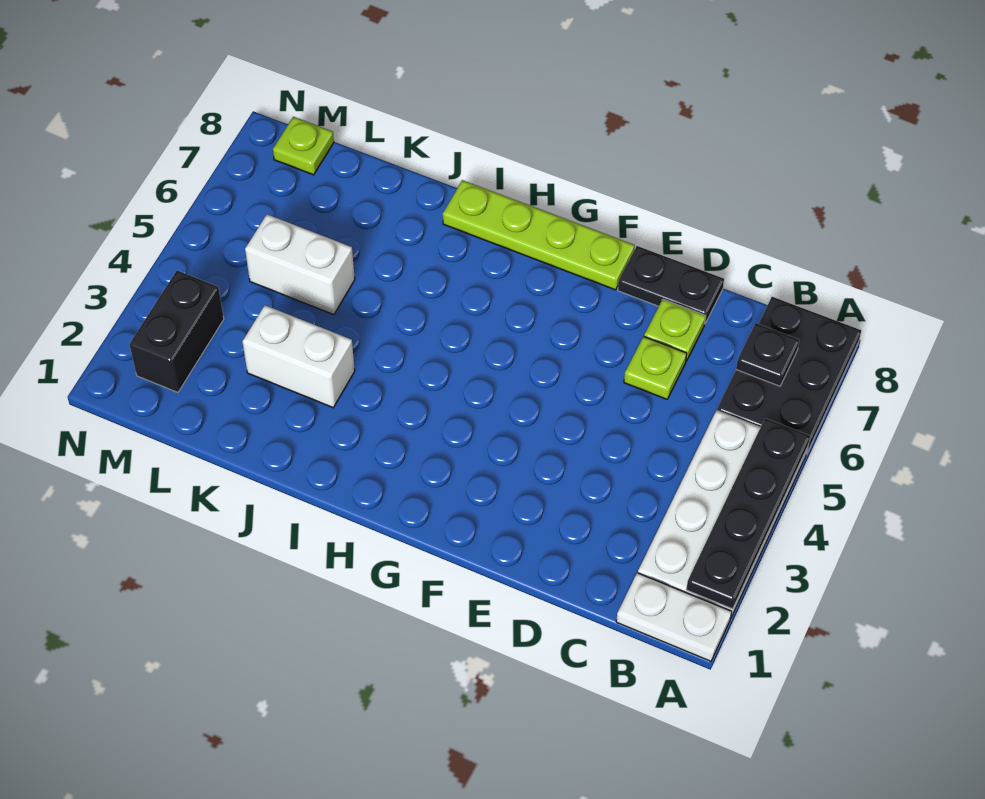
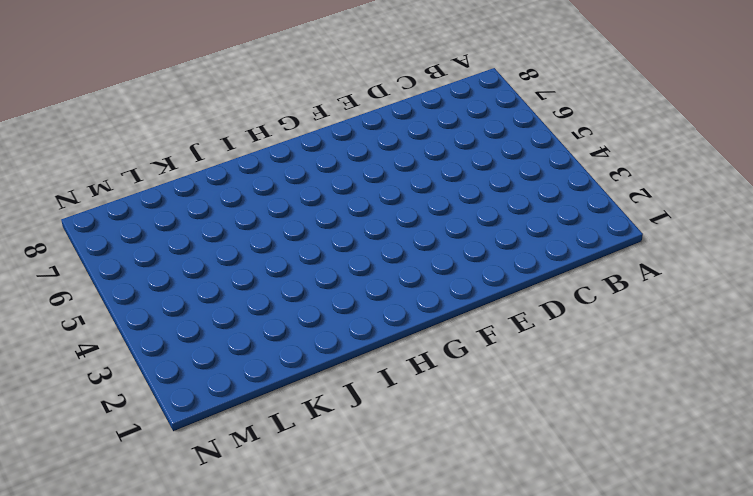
none -> white 1x2 plate [616,573,732,661]
none -> white 2x4 plate [638,410,808,617]
none -> black 2x3 plate [717,297,861,454]

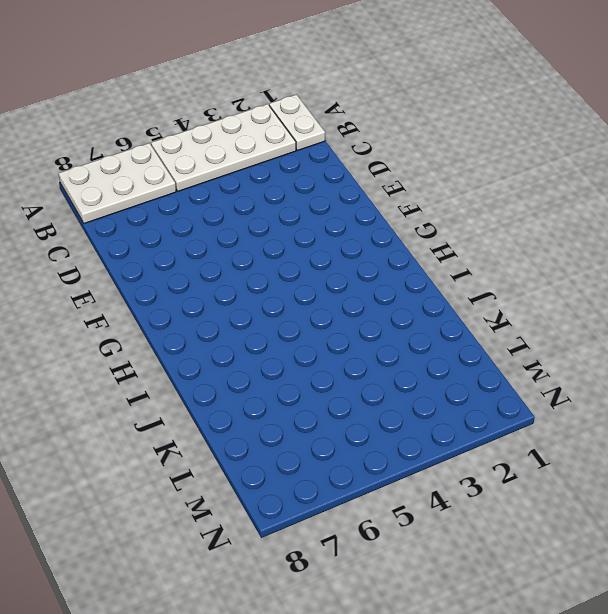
white 2x3 plate [59,143,176,223] -> black 2x3 plate [717,297,861,454]
none -> lime 1x1 plate [624,337,687,399]
none -> lime 1x1 plate [644,299,706,361]
none -> black 1x2 plate [618,246,724,323]

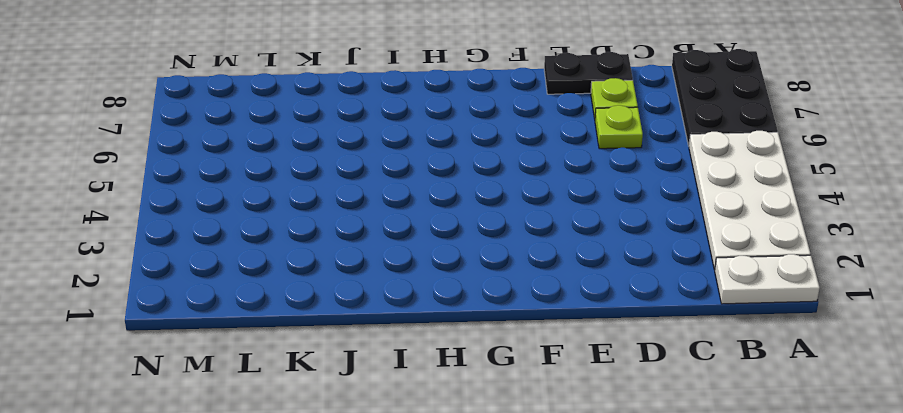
none -> lime 1x4 plate [443,180,635,290]
none -> white 1x2 brick [242,305,355,408]
none -> white 1x2 brick [245,214,355,315]

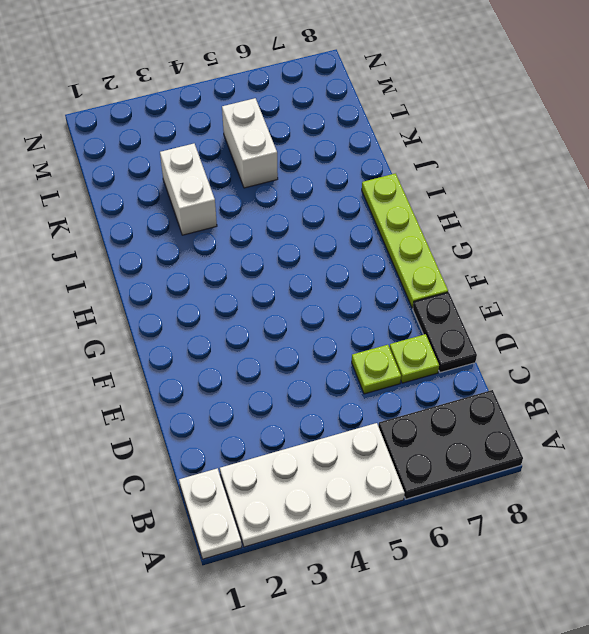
none -> black 1x2 brick [129,271,224,392]
none -> lime 1x1 plate [273,117,334,175]
none -> black 1x4 plate [686,418,810,609]

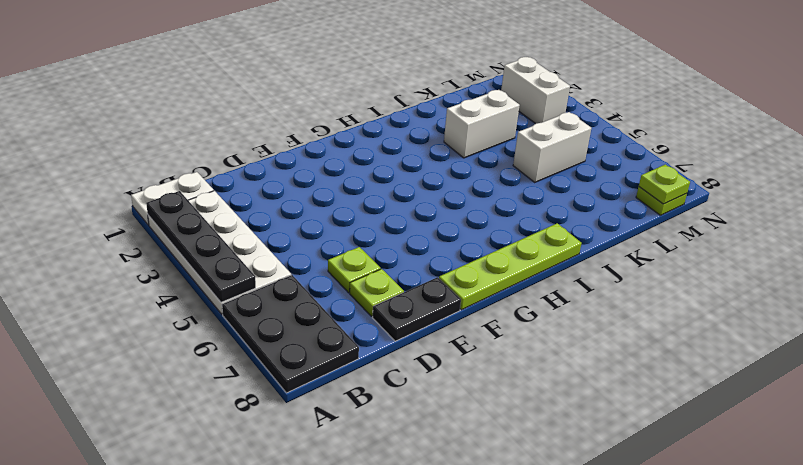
white 1x2 brick [501,57,570,124] -> black 1x2 brick [129,271,224,392]
lime 1x1 plate [639,165,690,204] -> none
none -> black 1x1 plate [736,323,799,386]

